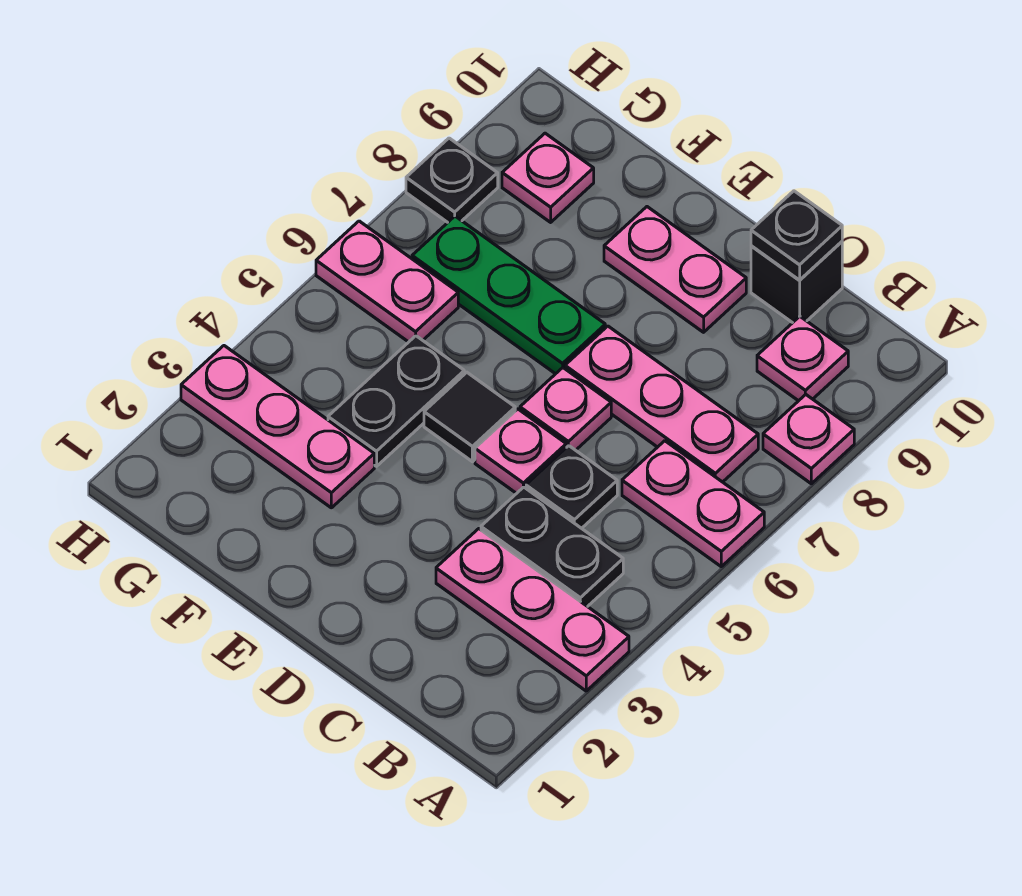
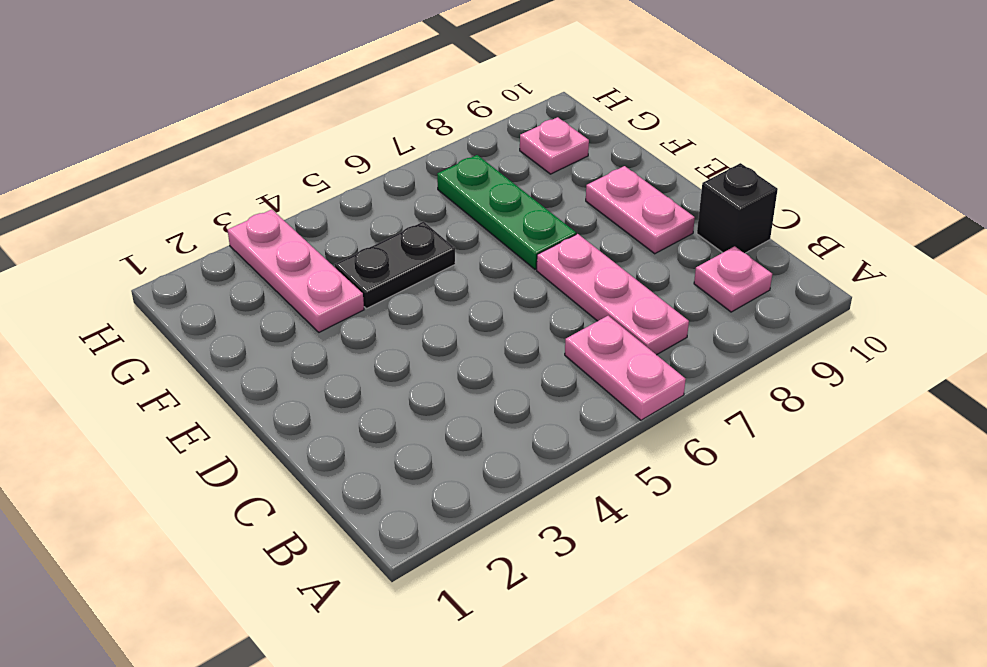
none -> pink 1x3 plate [436,529,629,691]
none -> pink 1x1 plate [763,395,854,484]
none -> black 1x2 plate [481,487,623,607]

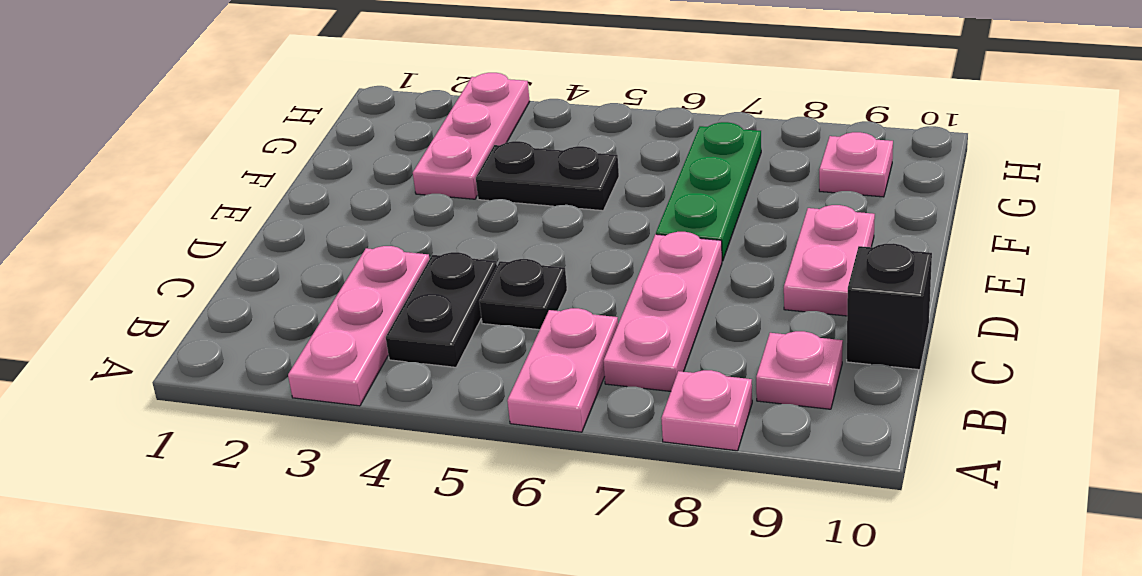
none -> pink 1x1 plate [475,409,566,493]
none -> pink 1x1 plate [520,368,611,450]
none -> black 1x1 tile [424,372,515,462]

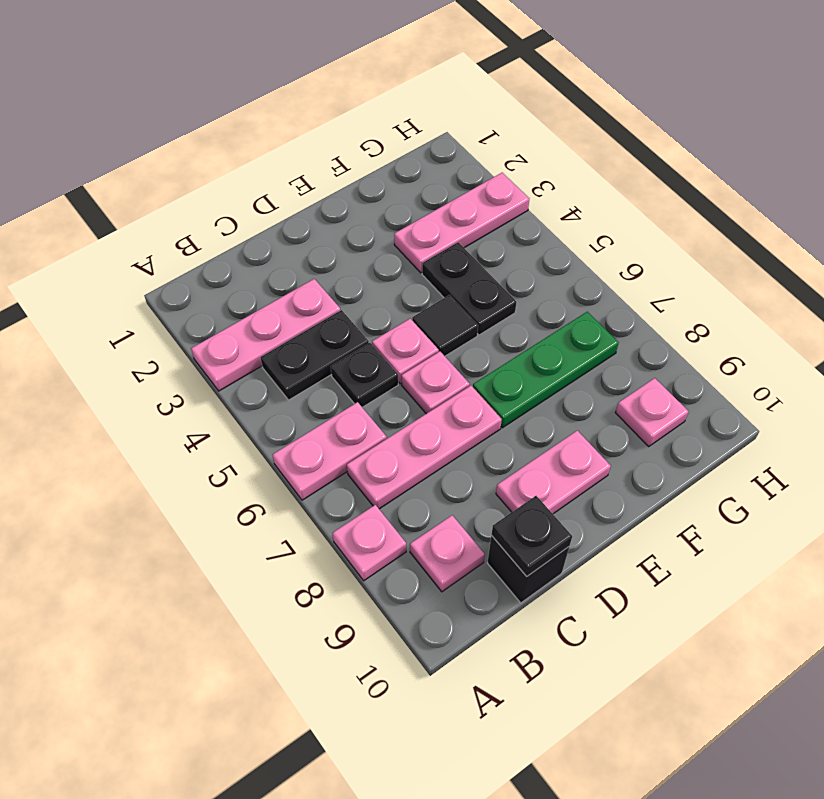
none -> pink 1x2 plate [316,221,458,342]
none -> black 1x1 plate [406,138,498,222]

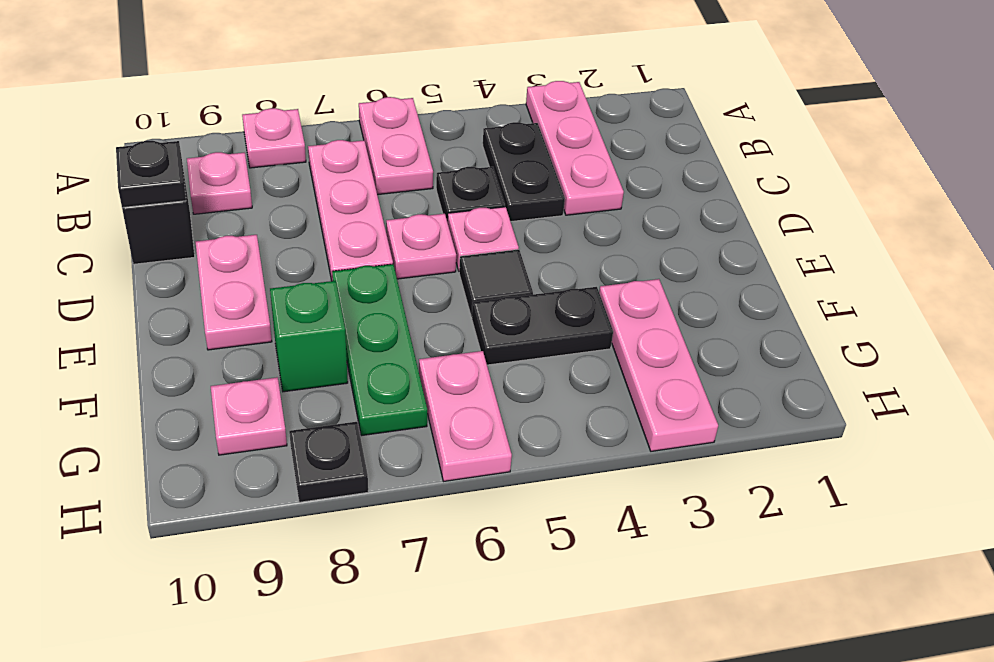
green 1x1 brick [270,281,348,392] -> none

